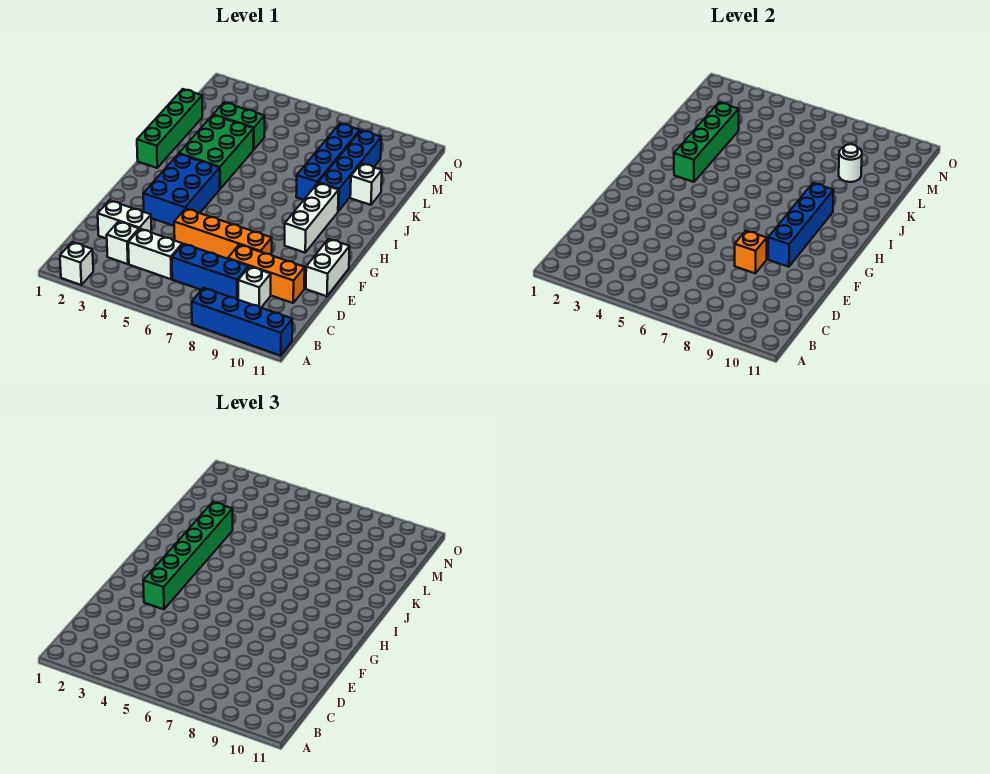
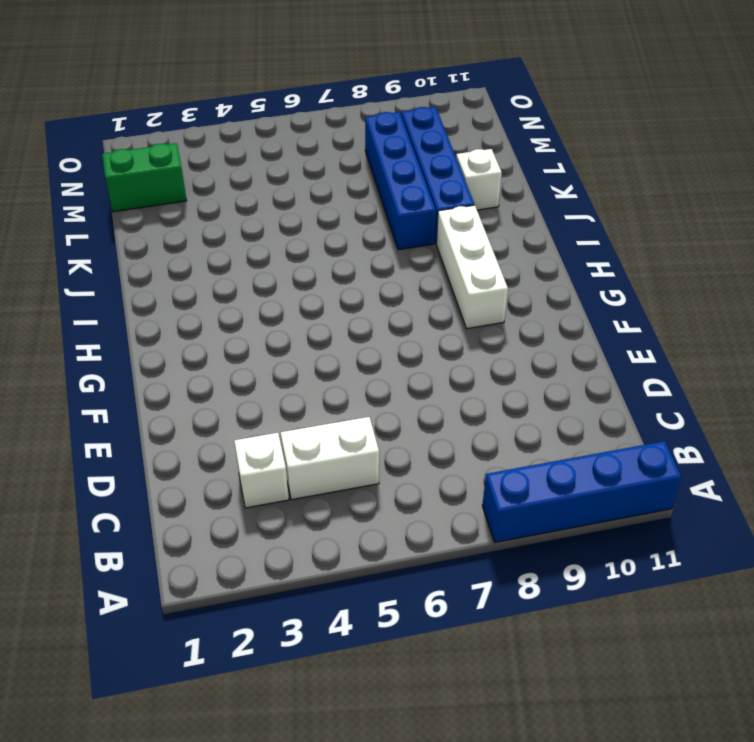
green 1x2 brick [102,143,187,212] -> green 1x2 brick moved to [213,102,265,150]
none -> white 1x1 brick [60,242,93,285]
none -> blue 1x3 brick [172,244,248,300]
none -> white 1x1 brick [238,266,271,308]

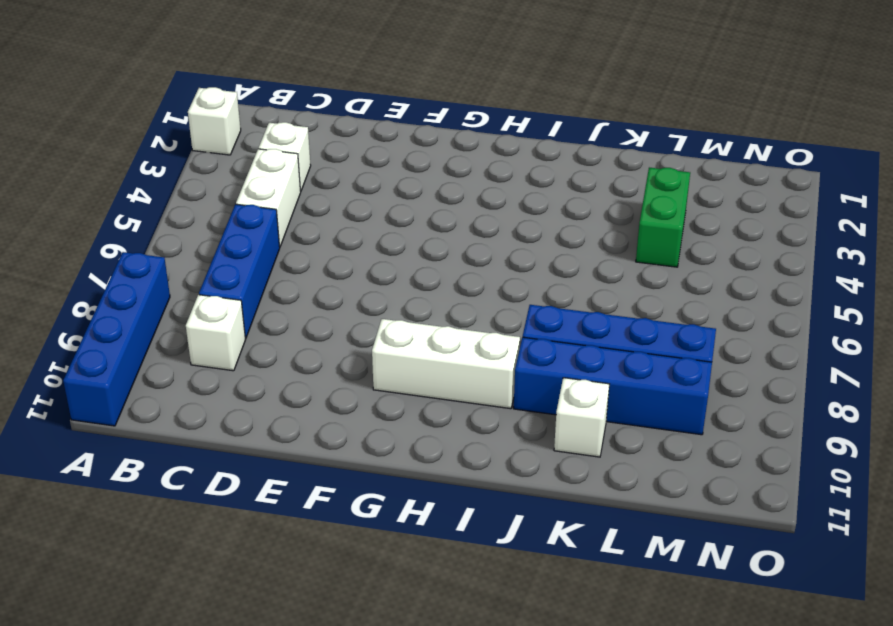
none -> white 1x2 brick [98,200,152,239]
none -> orange 1x3 brick [228,245,305,303]
none -> orange 1x4 brick [174,209,272,259]

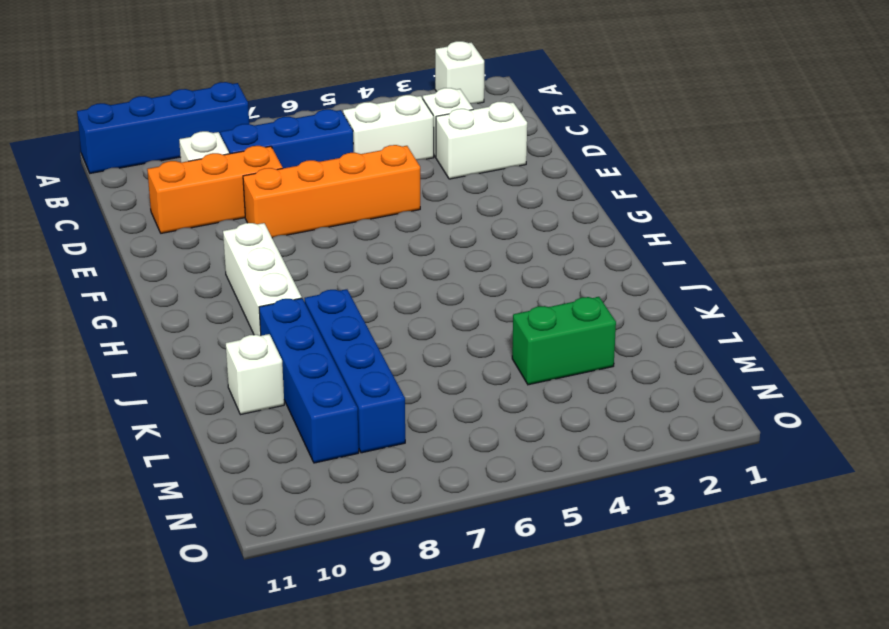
none -> white 1x2 brick [306,239,350,296]
none -> blue 2x3 brick [143,154,220,226]
none -> green 1x4 brick [137,89,202,168]

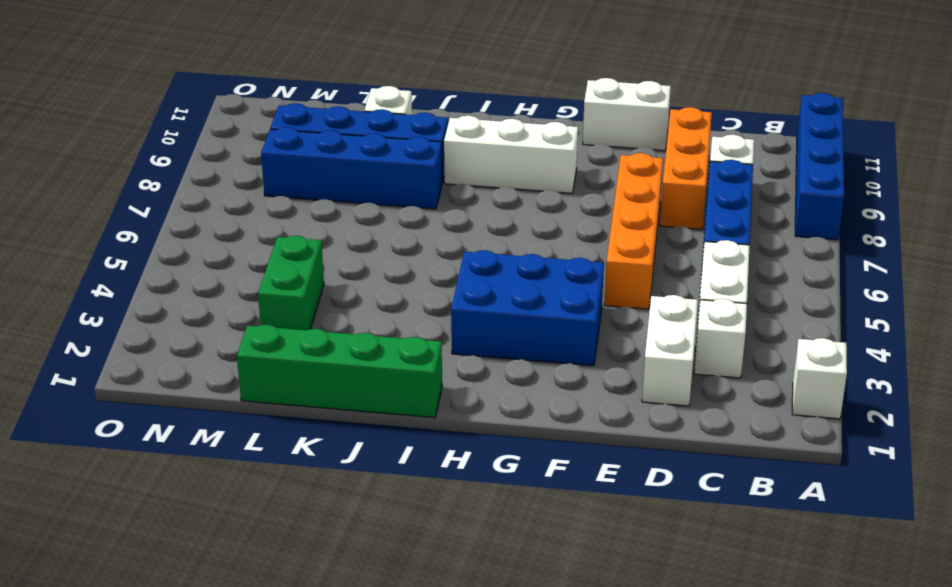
none -> green 2x3 brick [179,115,254,189]
none -> orange 1x1 brick [735,231,767,273]
none -> blue 1x4 brick [768,183,834,267]

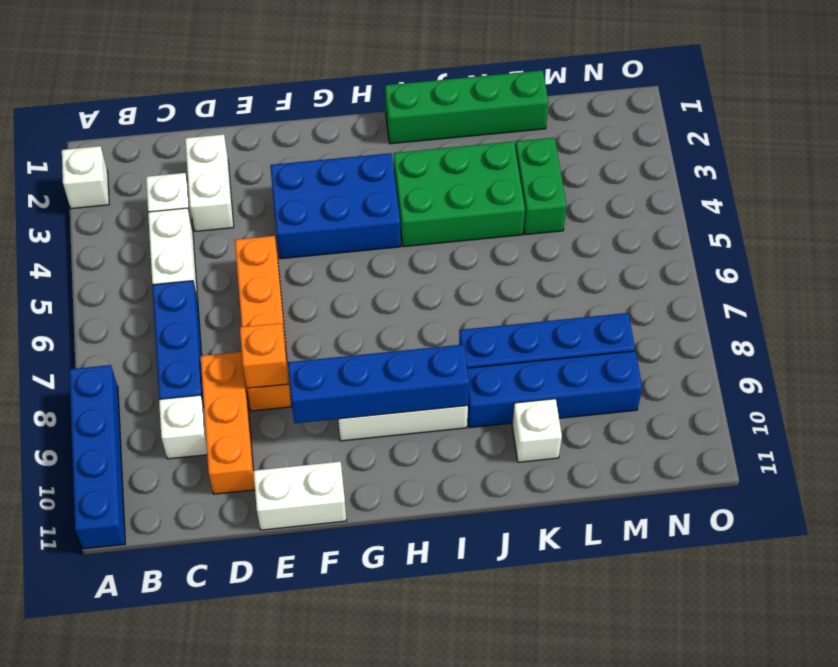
none -> green 1x4 brick [674,102,739,182]
none -> white 1x1 round brick [839,144,862,182]
none -> green 1x6 brick [143,502,233,609]

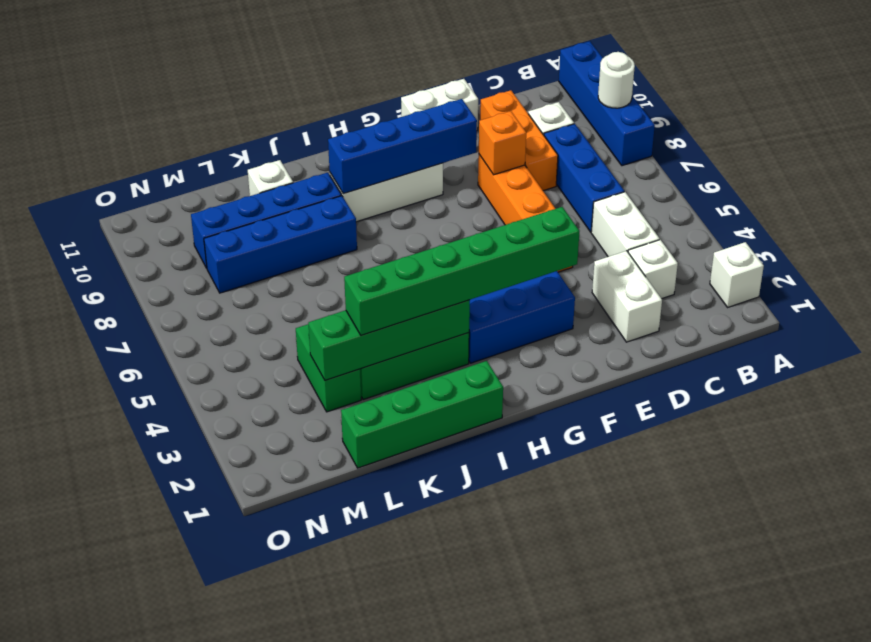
white 1x1 round brick [598,52,635,108] -> white 1x1 round brick moved to [839,144,862,182]

